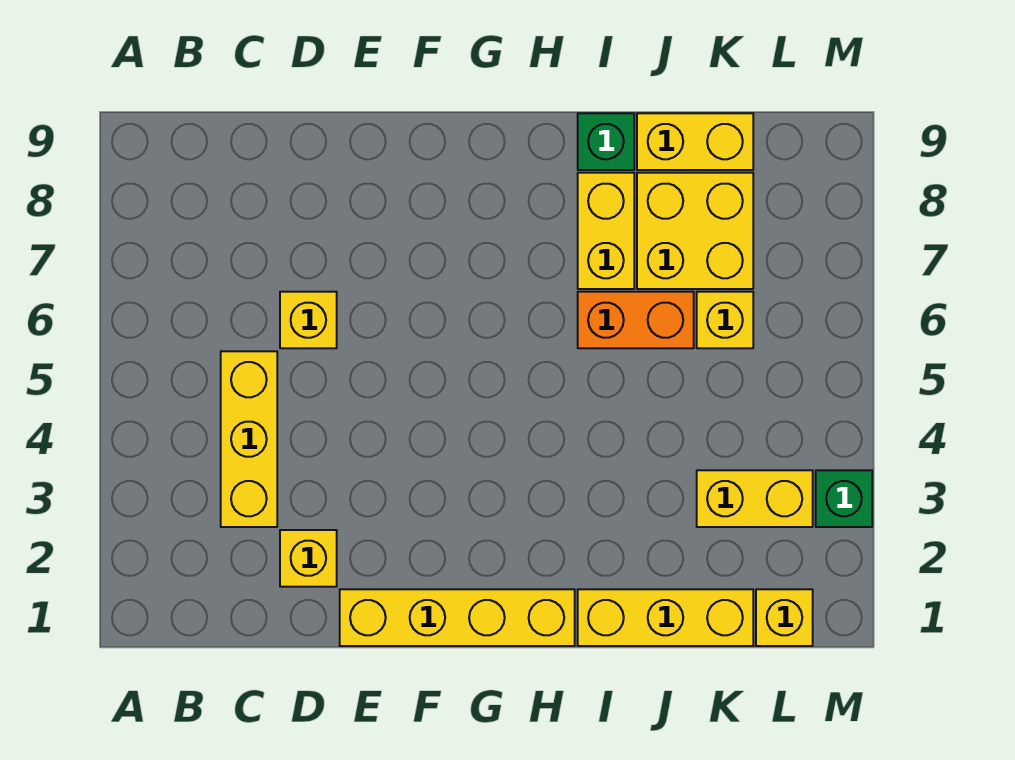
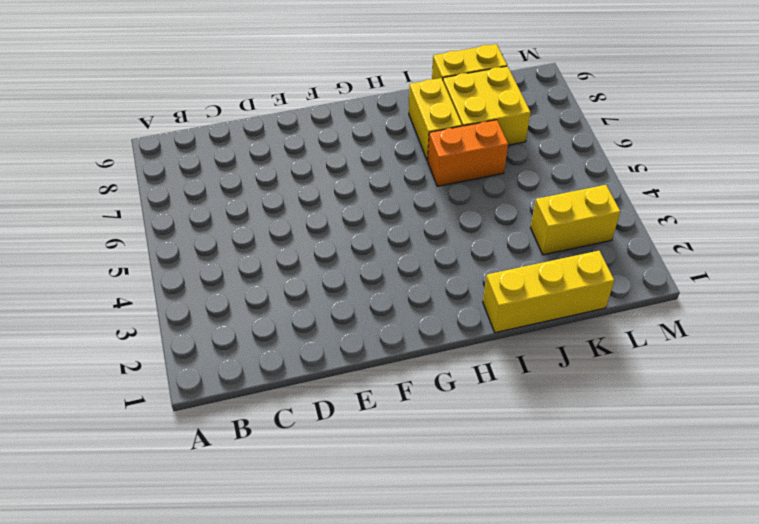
none -> yellow 1x3 brick [221,351,277,527]
none -> yellow 1x1 brick [280,530,337,587]
none -> yellow 1x1 brick [280,292,337,348]

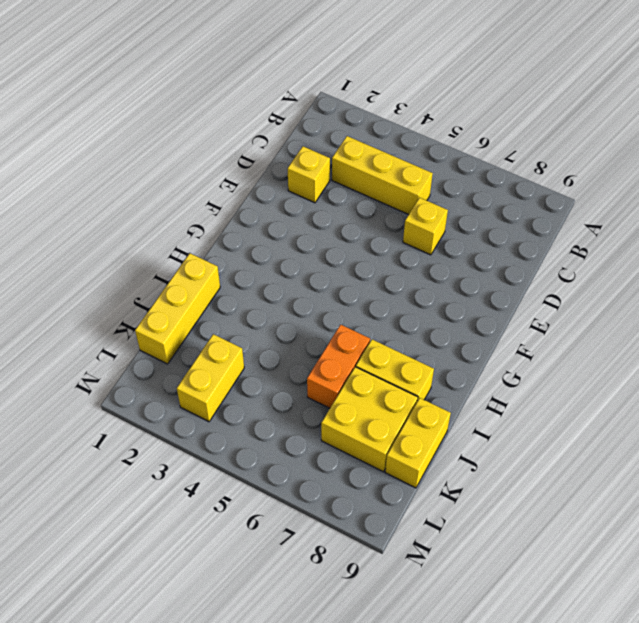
none -> yellow 1x4 brick [340,589,575,646]
none -> green 1x1 brick [578,113,634,170]
none -> yellow 1x1 brick [697,292,753,348]

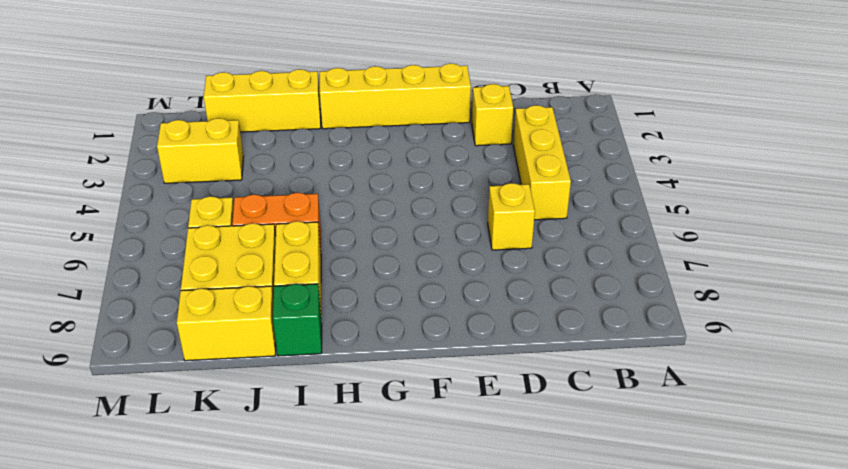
none -> yellow 1x1 brick [756,589,813,646]
none -> green 1x1 brick [816,470,872,527]

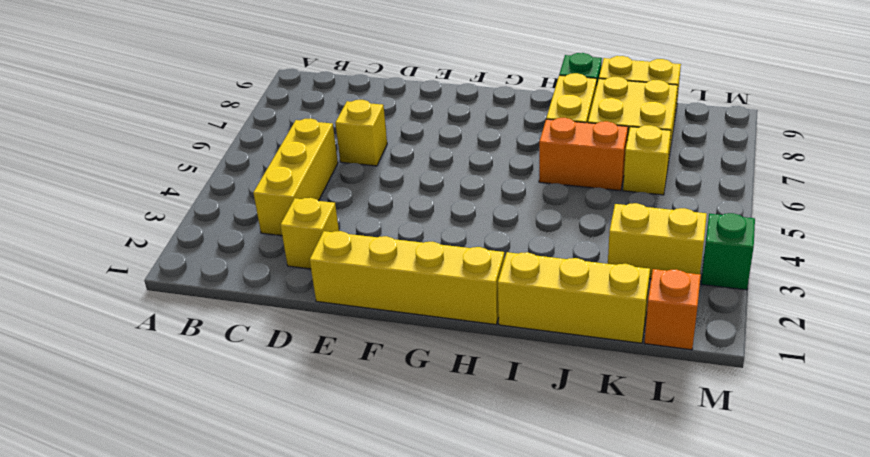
orange 1x1 brick [644,269,701,350] -> yellow 1x1 brick [756,589,813,646]

